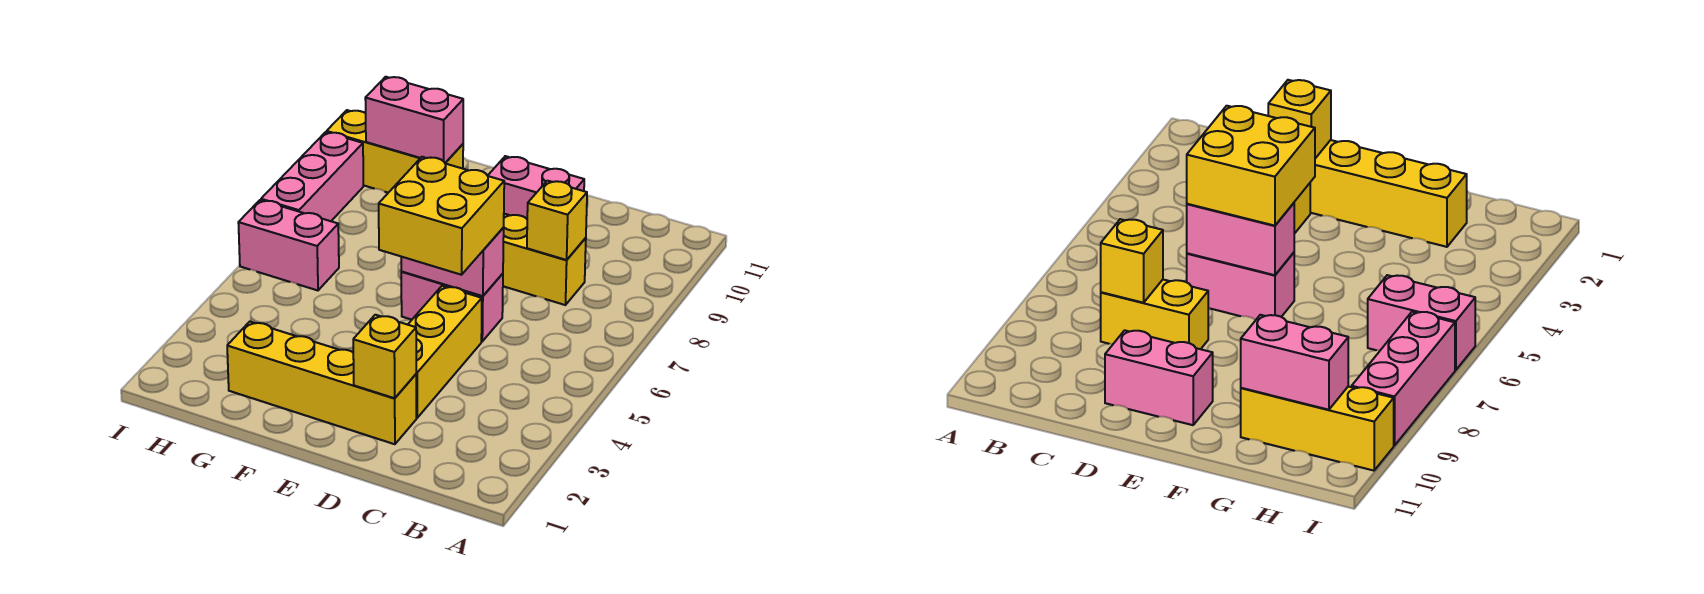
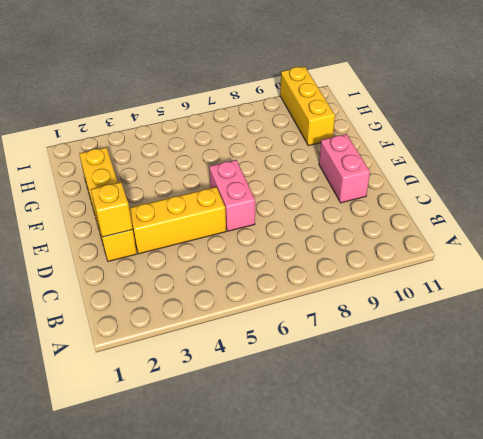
none -> yellow 1x2 brick [503,214,586,305]
none -> pink 1x2 brick [238,200,339,290]
none -> pink 1x3 brick [261,132,363,221]

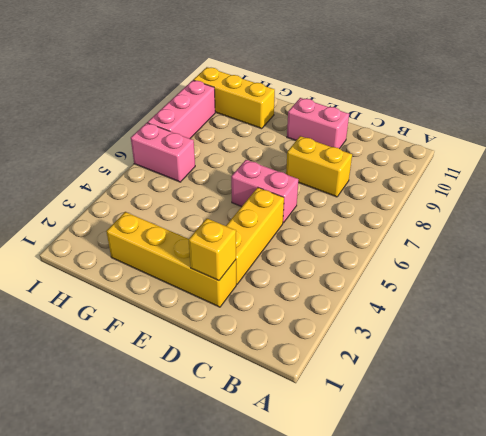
none -> yellow 1x1 brick [527,181,587,260]
none -> pink 1x2 brick [401,227,504,296]
none -> pink 1x2 brick [365,77,463,163]

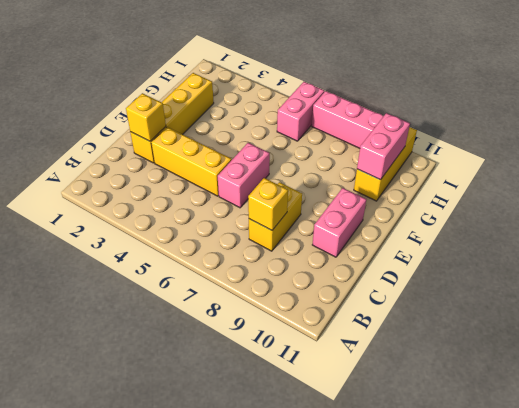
none -> pink 1x2 brick [401,227,504,296]
none -> yellow 2x2 brick [379,157,504,275]

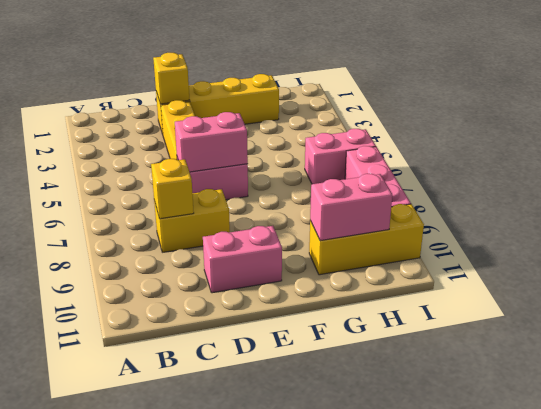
none -> yellow 2x2 brick [379,157,504,275]

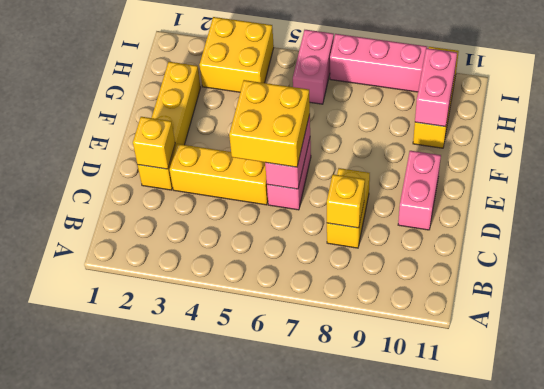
yellow 2x2 brick [200,17,274,92] -> none

